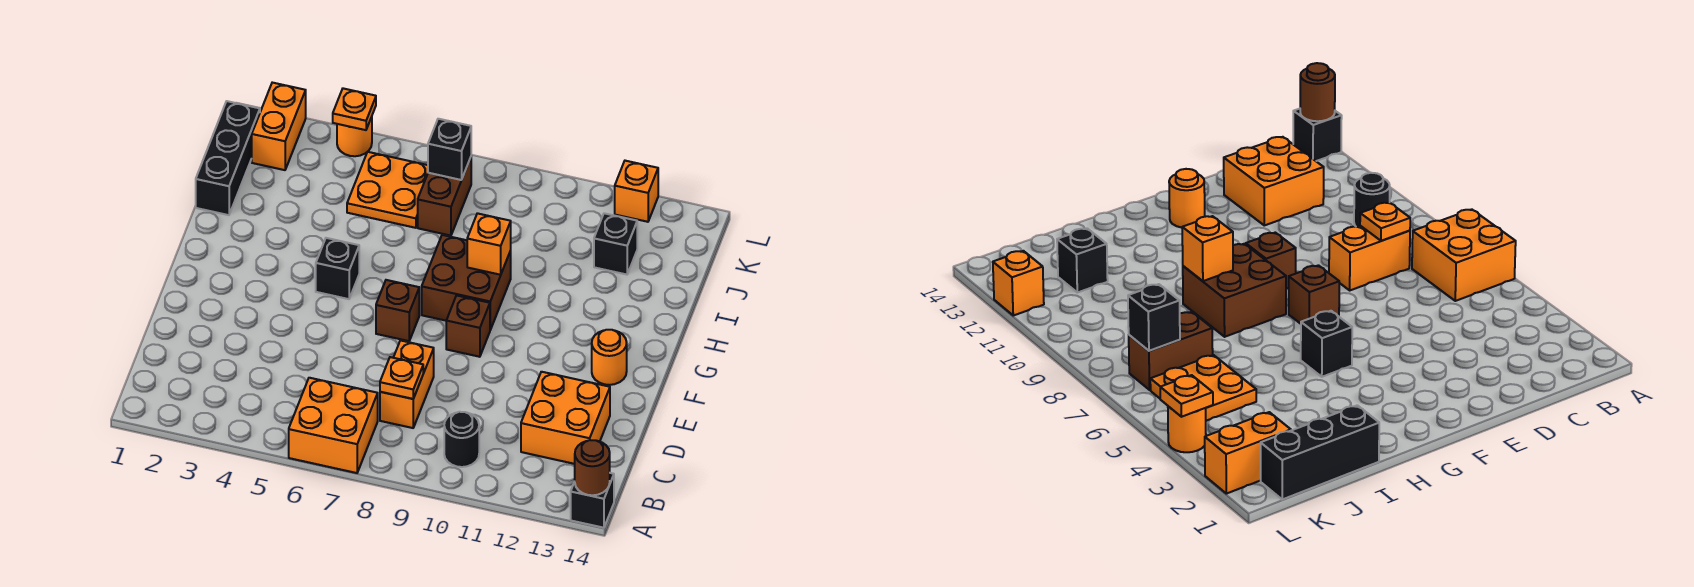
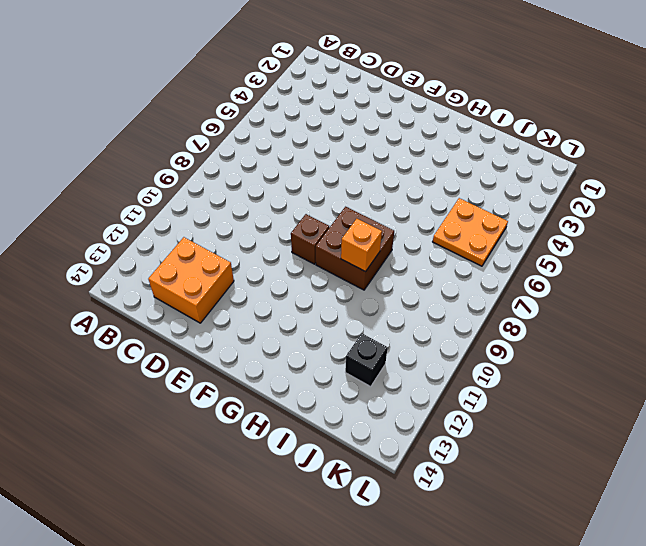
none -> orange 2x2 brick [289,378,378,473]
none -> black 1x1 brick [571,473,614,528]
none -> black 1x1 round brick [444,412,479,467]

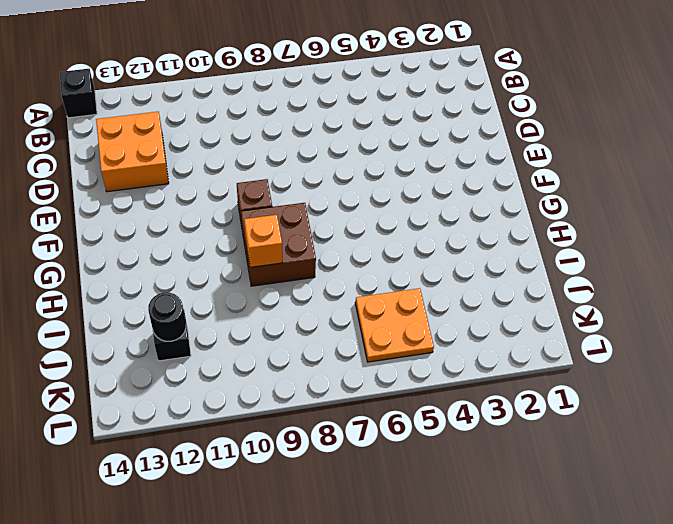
black 1x1 round brick [148,292,186,341] -> black 1x1 round brick moved to [444,412,479,467]
none -> orange 2x2 brick [289,378,378,473]
none -> orange 1x2 brick [380,340,434,428]
none -> brown 1x1 brick [376,280,419,341]

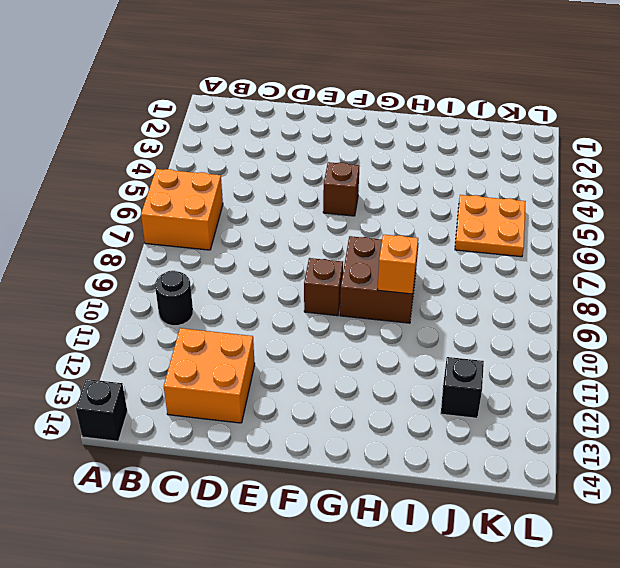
brown 1x1 brick [323,162,359,216] -> brown 1x1 brick moved to [376,280,419,341]
none -> orange 1x2 brick [380,340,434,428]
none -> orange 1x1 round brick [592,330,627,385]
none -> black 1x1 brick [316,238,359,299]

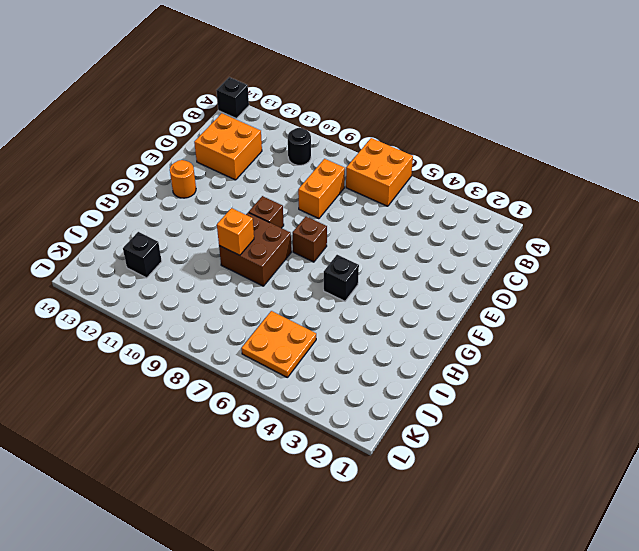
none -> black 1x3 brick [196,101,260,215]
none -> brown 1x2 brick [418,157,471,236]
none -> orange 1x2 brick [252,83,306,170]

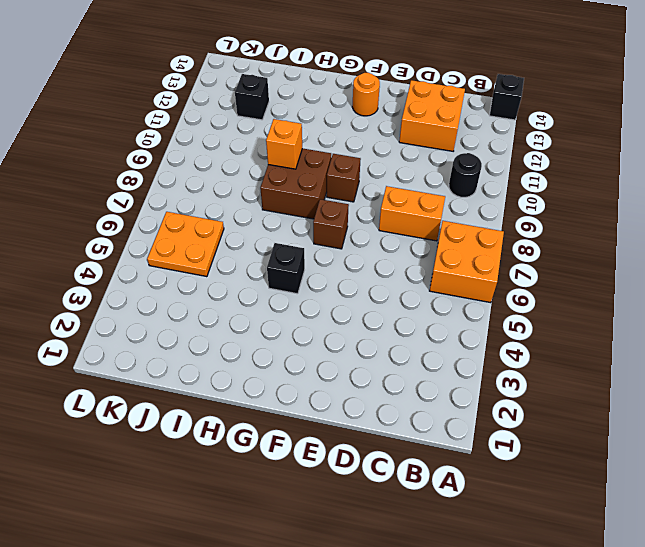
none -> black 1x3 brick [196,101,260,215]
none -> brown 1x2 brick [418,157,471,236]
none -> orange 1x2 brick [252,83,306,170]

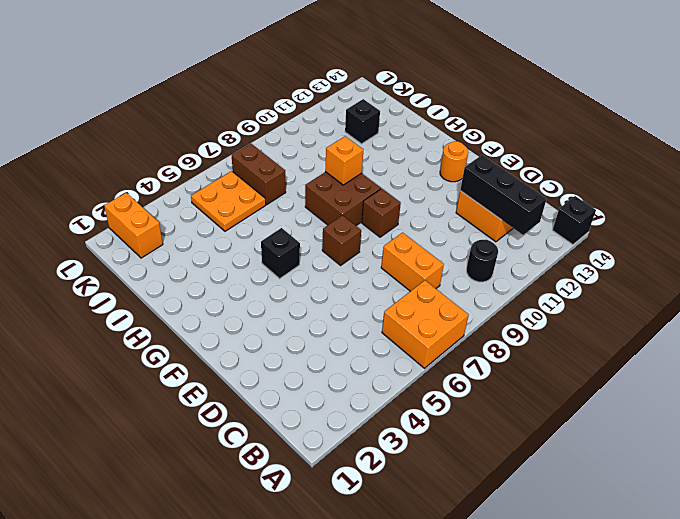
black 1x3 brick [460,155,546,235] -> black 1x3 brick moved to [196,101,260,215]
none -> orange 1x1 round brick [337,117,372,156]
none -> orange 1x1 brick [615,161,658,222]
none -> brown 1x1 round brick [575,440,610,495]

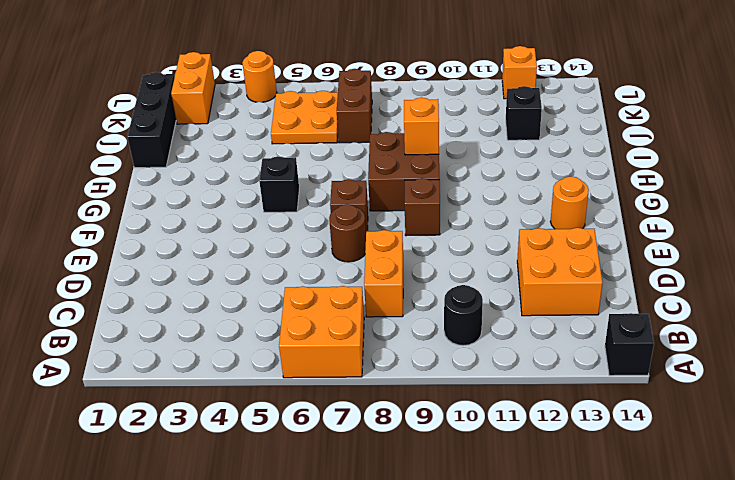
brown 1x1 round brick [329,204,366,262] -> brown 1x1 round brick moved to [575,440,610,495]
none -> orange 1x1 plate [380,357,423,399]
none -> black 1x1 brick [428,119,471,180]
none -> orange 1x1 plate [333,88,376,130]

